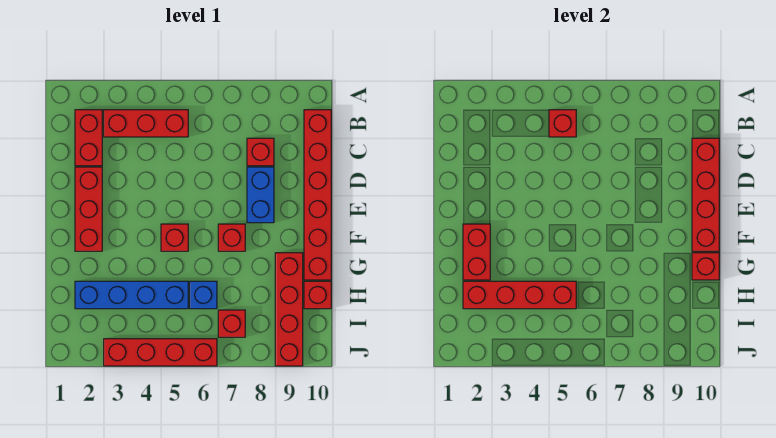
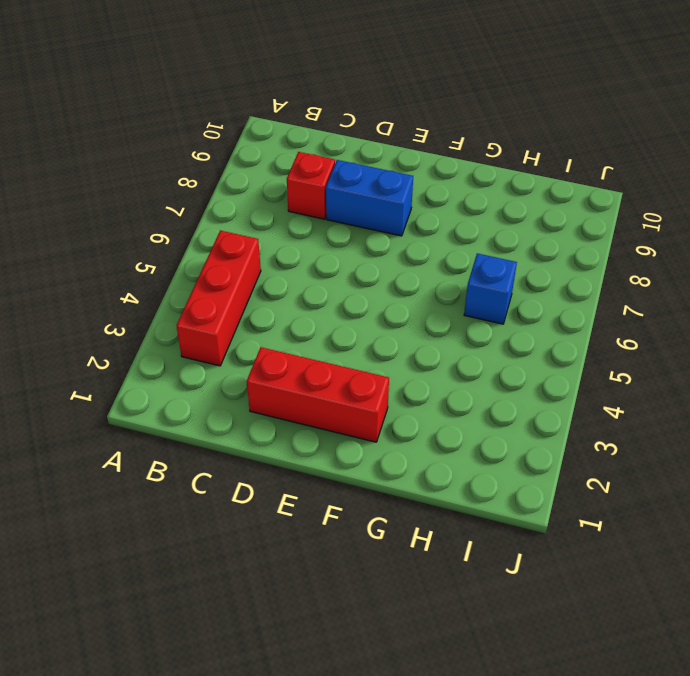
none -> red 1x2 brick [75,110,102,166]
none -> red 1x6 brick [304,110,331,280]
none -> red 1x1 brick [161,224,188,251]

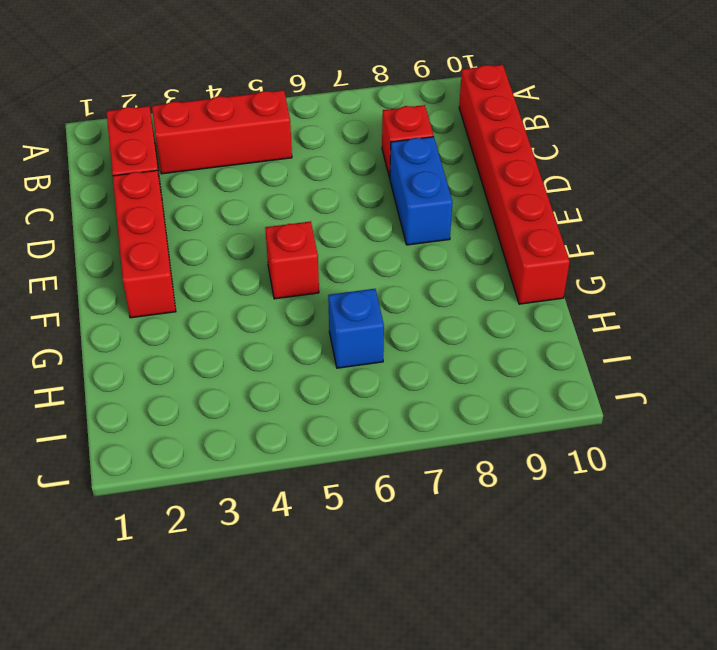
none -> red 1x1 brick [218,224,245,251]
none -> red 1x4 brick [275,253,303,366]
none -> blue 1x4 brick [75,281,188,309]

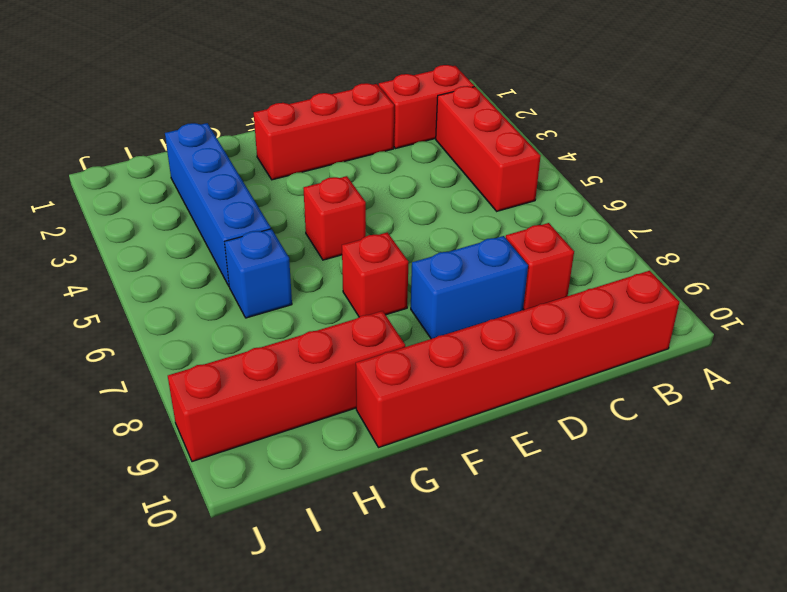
none -> red 1x1 brick [304,281,331,309]
none -> red 1x1 brick [218,310,245,337]
none -> red 1x4 brick [104,339,217,366]

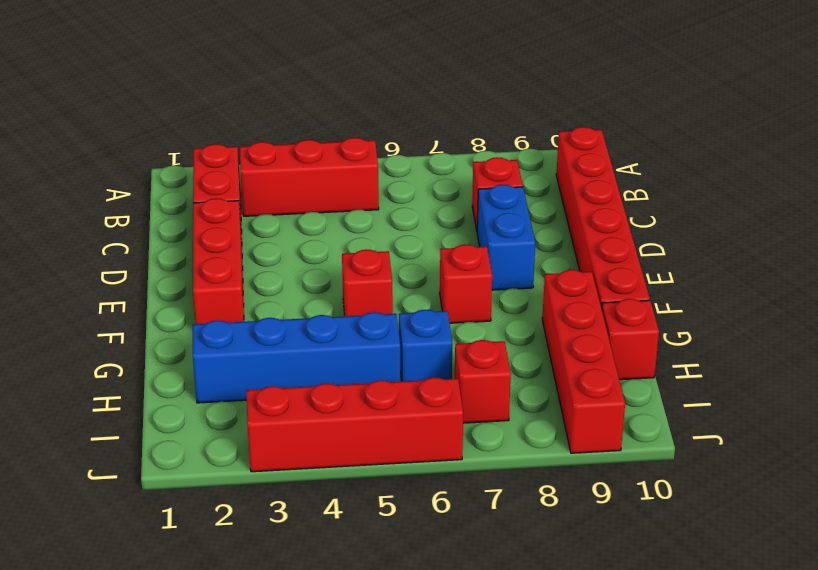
none -> red 1x1 brick [549,110,576,137]
none -> red 1x4 brick [692,138,719,251]
none -> red 1x2 brick [463,224,490,280]

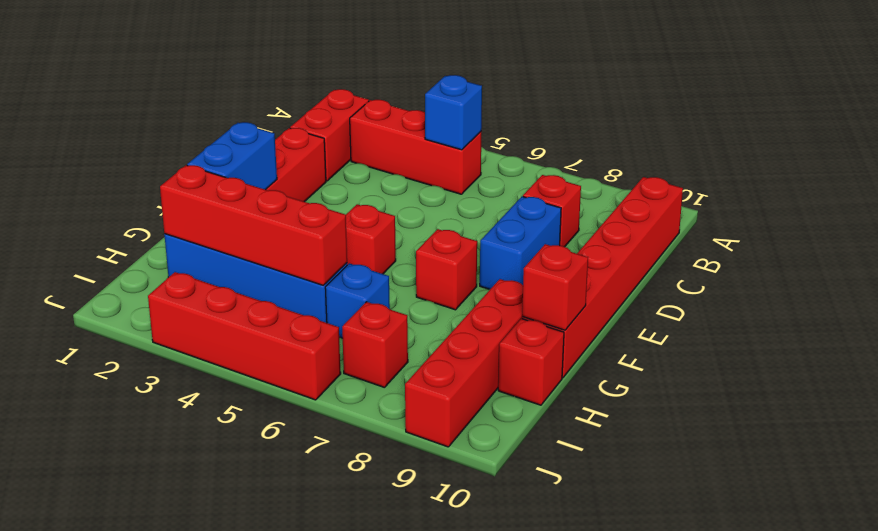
blue 1x1 brick [425,75,482,150] -> red 1x1 brick [549,110,576,137]
blue 1x2 brick [187,122,277,190] -> red 1x2 brick [463,224,490,280]
none -> red 1x4 brick [692,138,719,251]

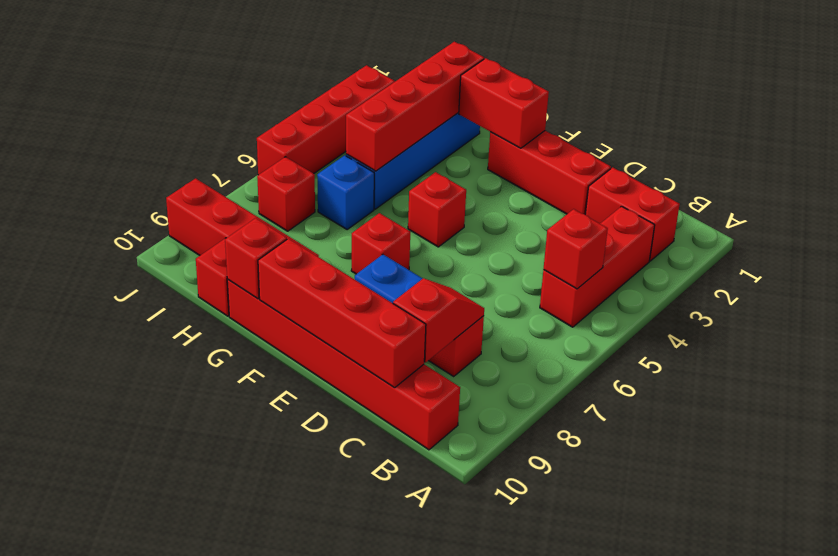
red 1x2 slope [393,278,484,362] -> none

